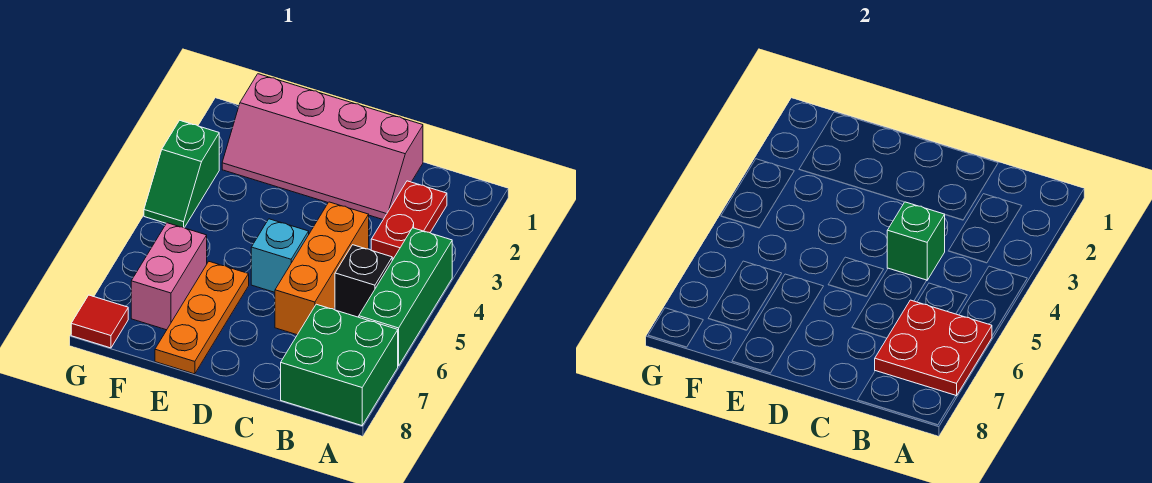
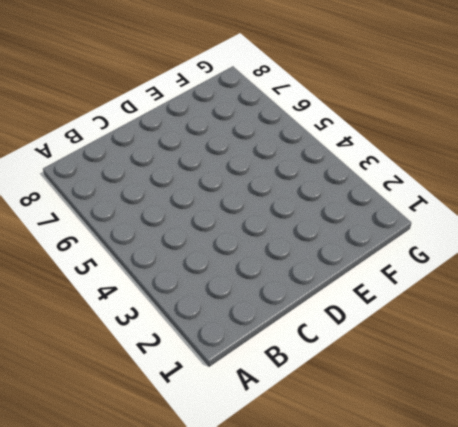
none -> green 1x3 brick [359,228,452,366]
none -> green 2x2 brick [281,304,398,426]
none -> red 1x2 plate [371,181,447,258]

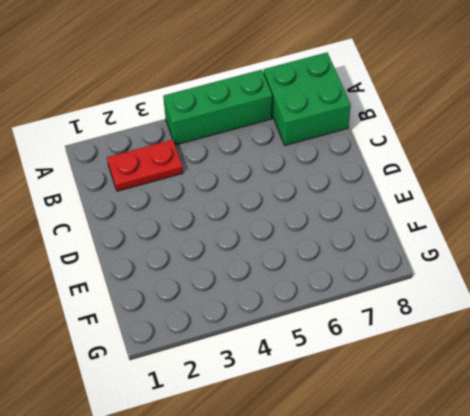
none -> black 1x1 brick [335,245,392,317]
none -> pink 2x4 slope [222,74,423,219]
none -> orange 1x3 brick [275,202,369,335]

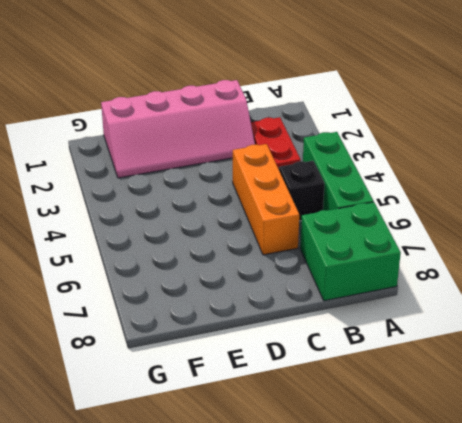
none -> cyan 1x1 brick [251,219,309,292]
none -> orange 1x3 plate [155,262,249,374]
none -> pink 1x2 brick [131,223,207,330]

